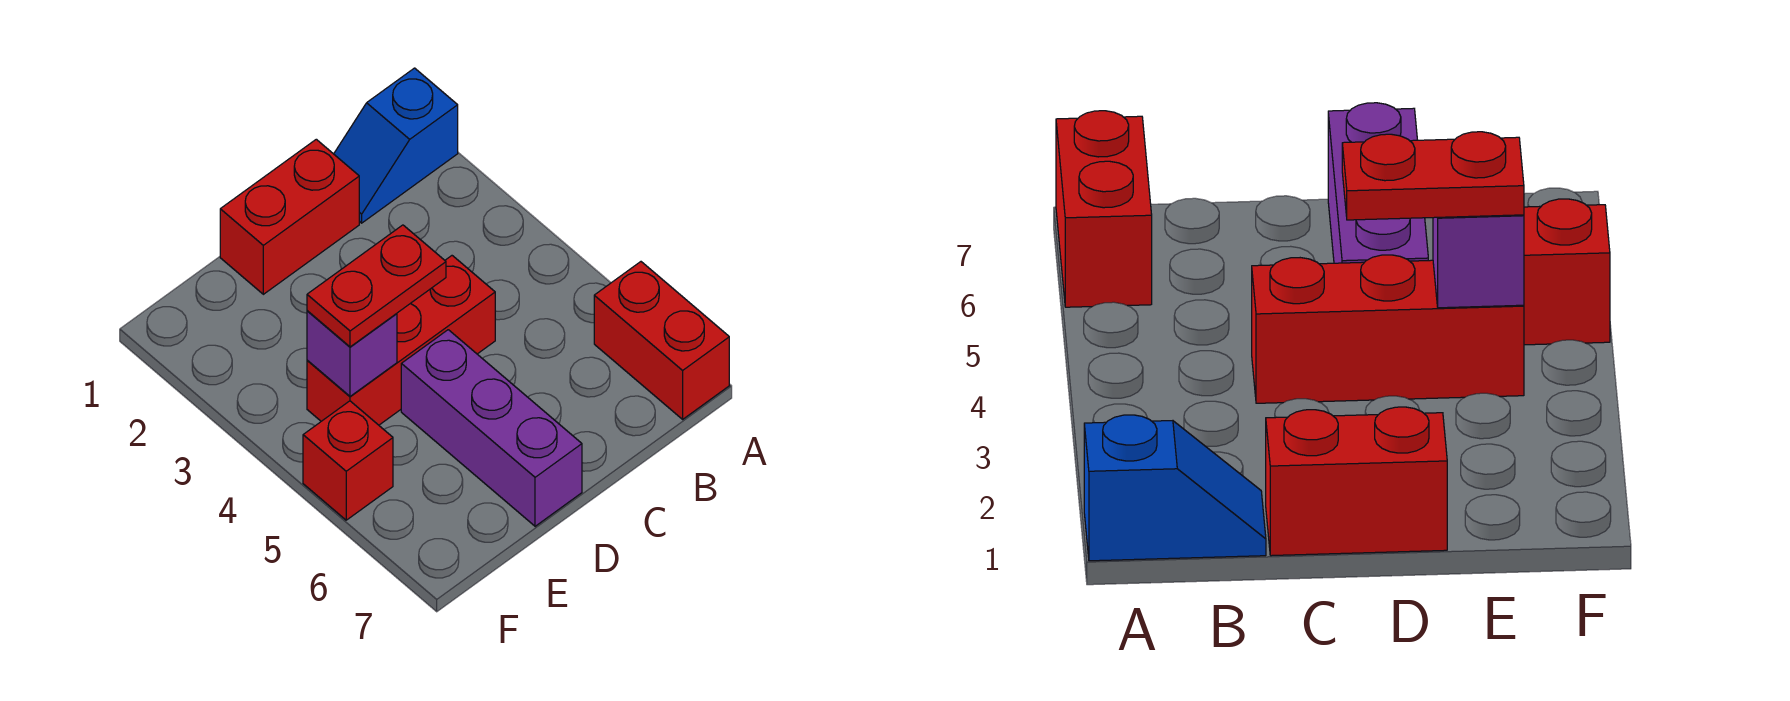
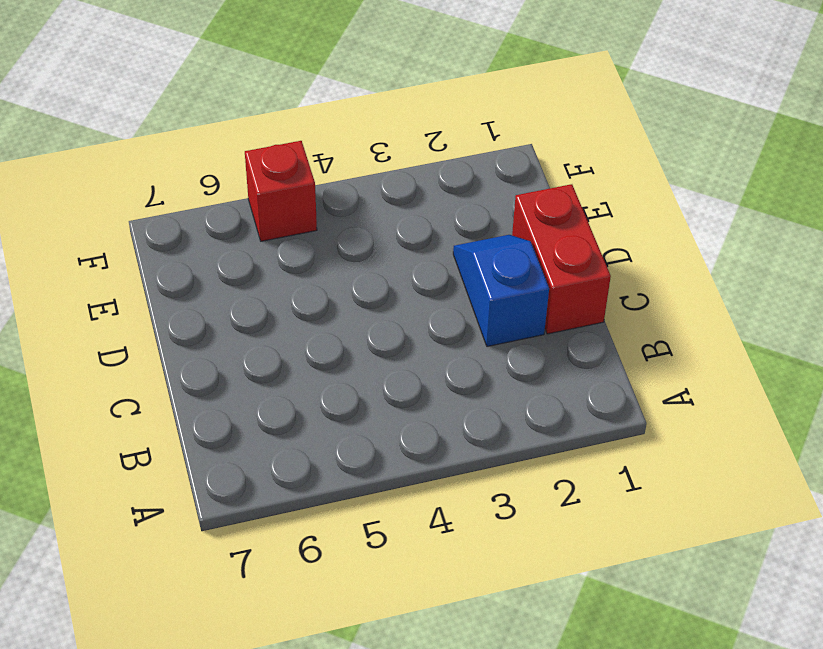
blue 1x2 slope [453,235,549,347] -> blue 1x2 slope moved to [334,68,458,223]
none -> red 1x2 brick [594,262,729,419]
none -> red 1x3 brick [307,256,495,425]

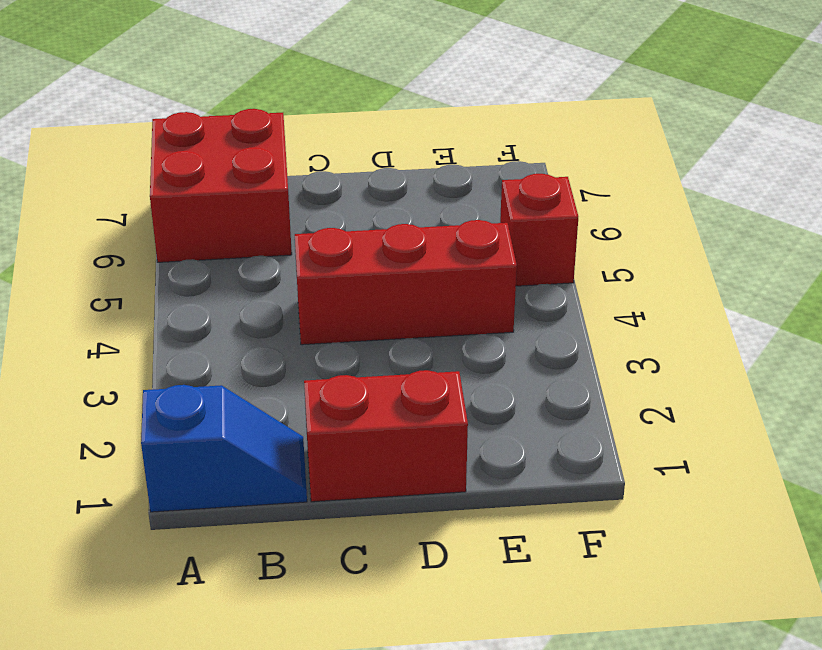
red 2x2 brick [150,109,292,262] -> red 1x2 brick [594,262,729,419]
none -> purple 1x3 brick [401,330,582,526]
none -> purple 1x1 brick [307,311,397,396]

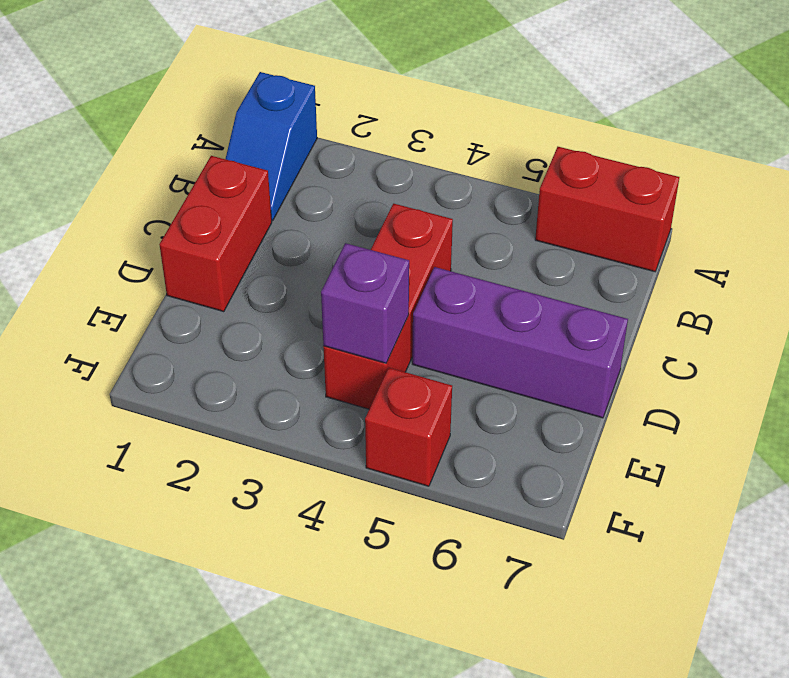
none -> red 1x2 plate [307,225,446,347]

